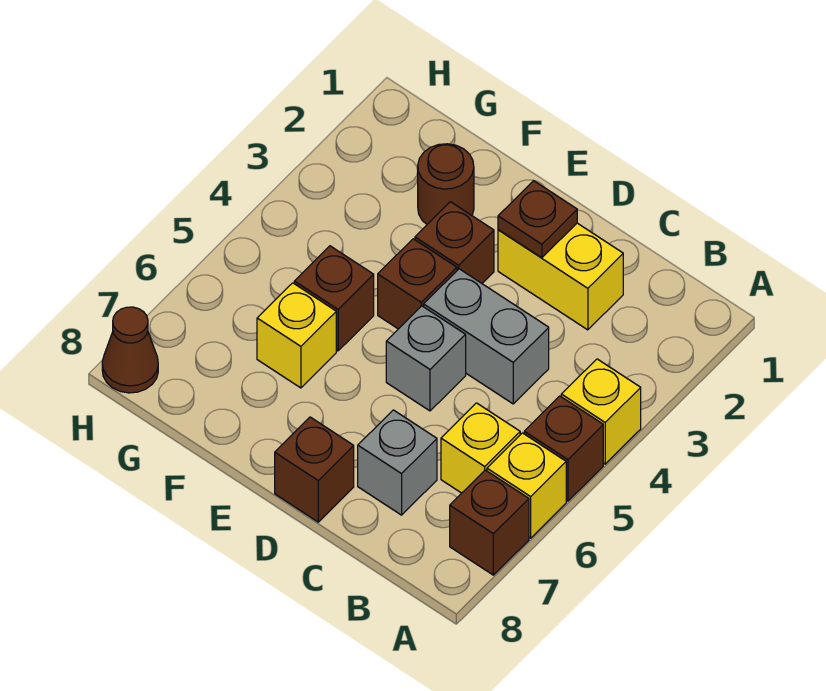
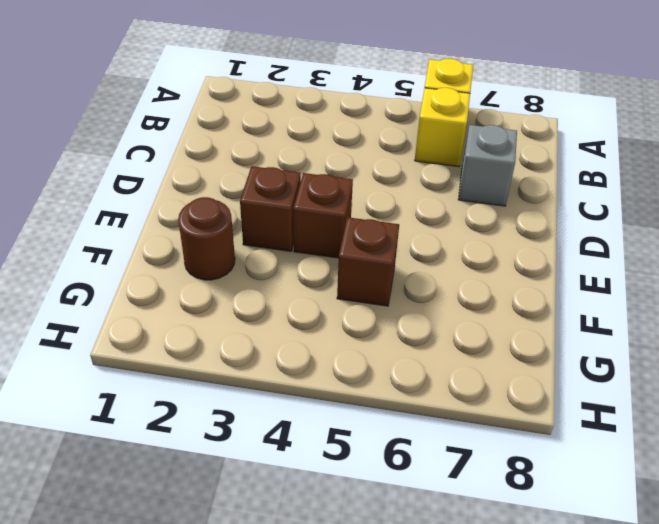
none -> yellow 1x1 brick [561,359,641,464]
none -> brown 1x1 brick [524,396,603,501]
none -> brown 1x1 brick [450,470,529,575]

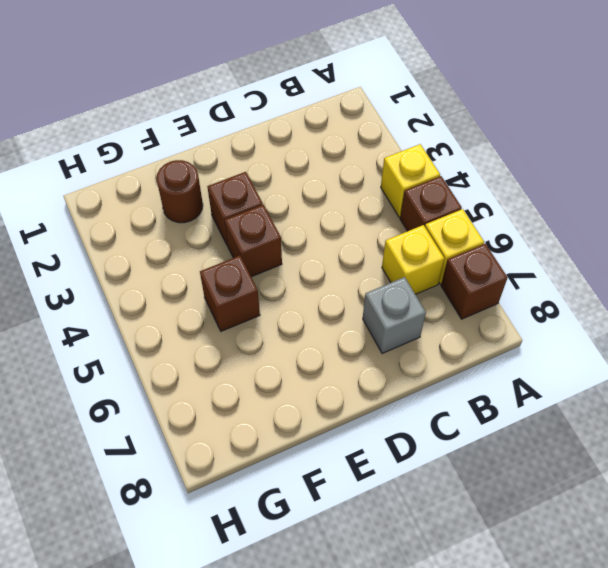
none -> yellow 1x2 brick [498,223,623,330]
none -> grey 1x2 brick [424,269,549,404]
none -> grey 1x1 brick [386,306,466,411]

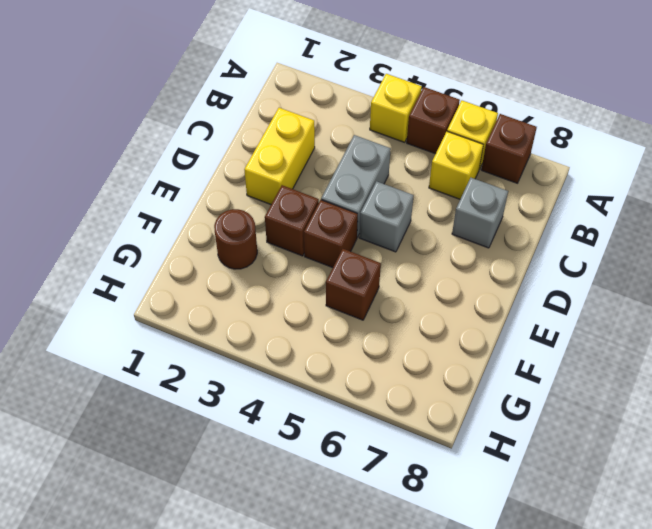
none -> brown 1x1 brick [275,417,354,522]
none -> yellow 1x1 brick [257,283,336,388]
none -> brown 1x1 cone [102,307,158,393]

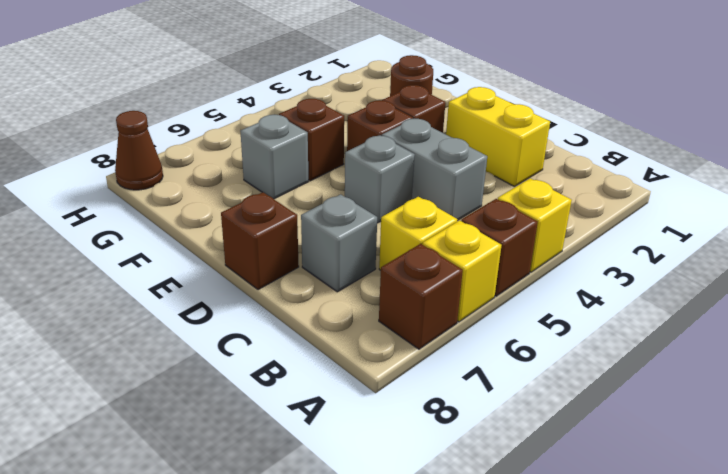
grey 1x1 brick [240,115,308,199] -> yellow 1x1 brick [257,283,336,388]
none -> brown 1x1 plate [498,181,577,258]

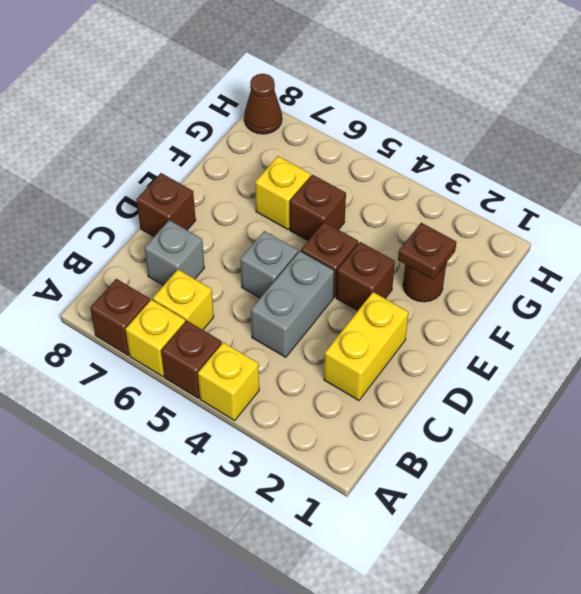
brown 1x1 plate [398,223,457,279] -> brown 1x1 plate moved to [498,181,577,258]

